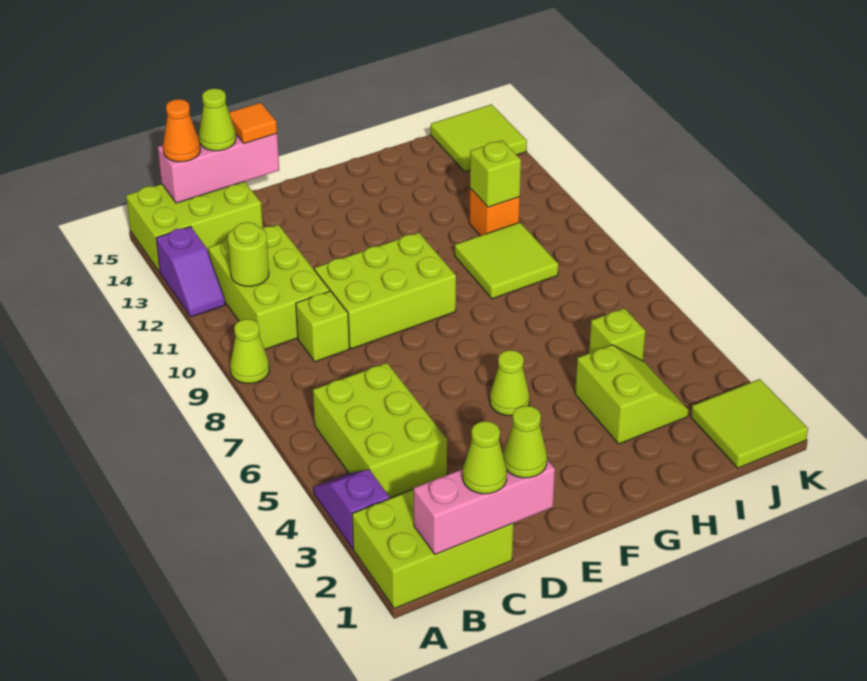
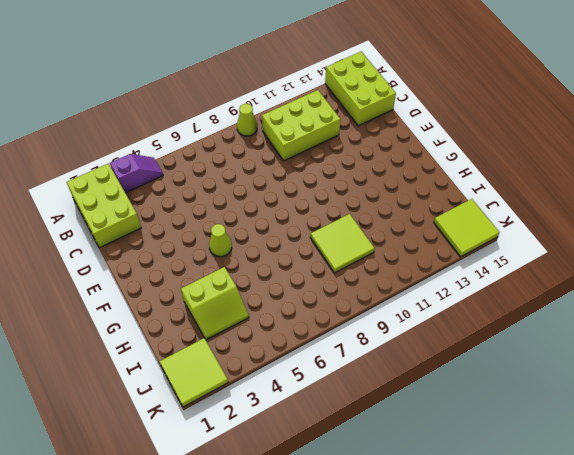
none -> purple 1x2 slope [156,226,225,317]
none -> lime 2x3 brick [313,363,447,498]
none -> lime 1x1 brick [296,291,349,362]

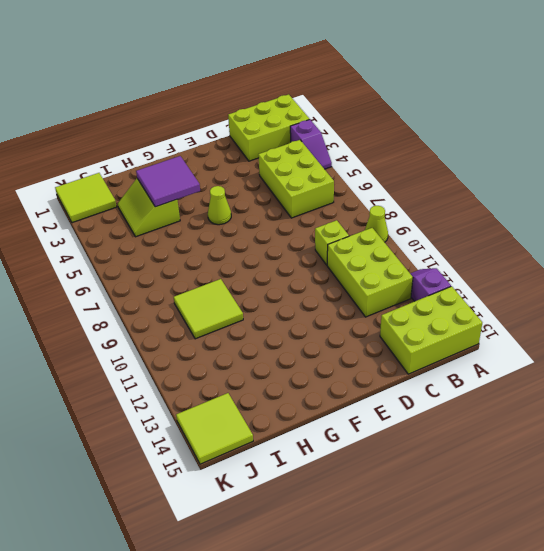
purple 2x2 tile [136,156,200,207] -> none
none -> lime 2x3 brick [315,233,456,349]
none -> lime 1x1 brick [589,308,646,361]
none -> orange 1x1 brick [469,188,520,236]

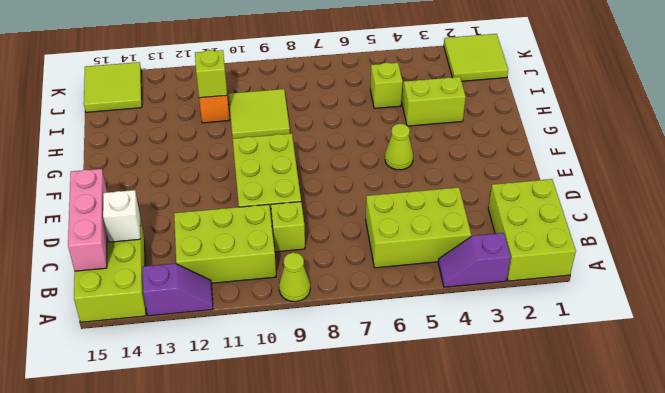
white 1x1 brick [103,190,140,242] -> none
none -> pink 1x3 brick [414,460,555,555]
none -> lime 1x1 round brick [228,222,269,286]
none -> orange 1x1 cone [163,99,200,162]

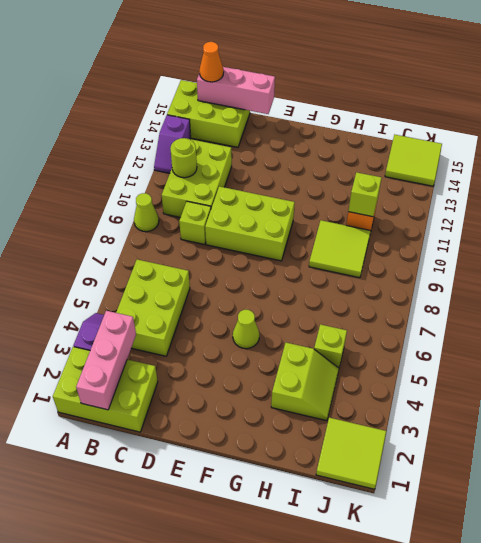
pink 1x3 brick [76,311,136,410] -> pink 1x3 brick turned to [414,460,555,555]
none -> lime 1x1 cone [463,421,507,494]
none -> lime 1x1 cone [199,88,236,151]
none -> lime 1x1 cone [503,406,547,478]

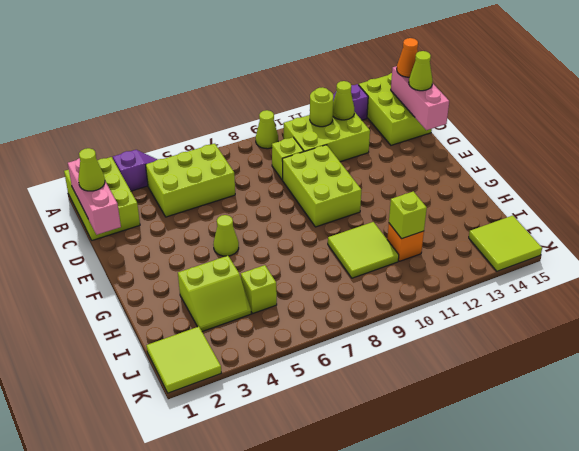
lime 1x1 cone [333,81,354,120] -> lime 1x1 cone moved to [503,406,547,478]
none -> orange 1x1 tile [229,103,277,144]

